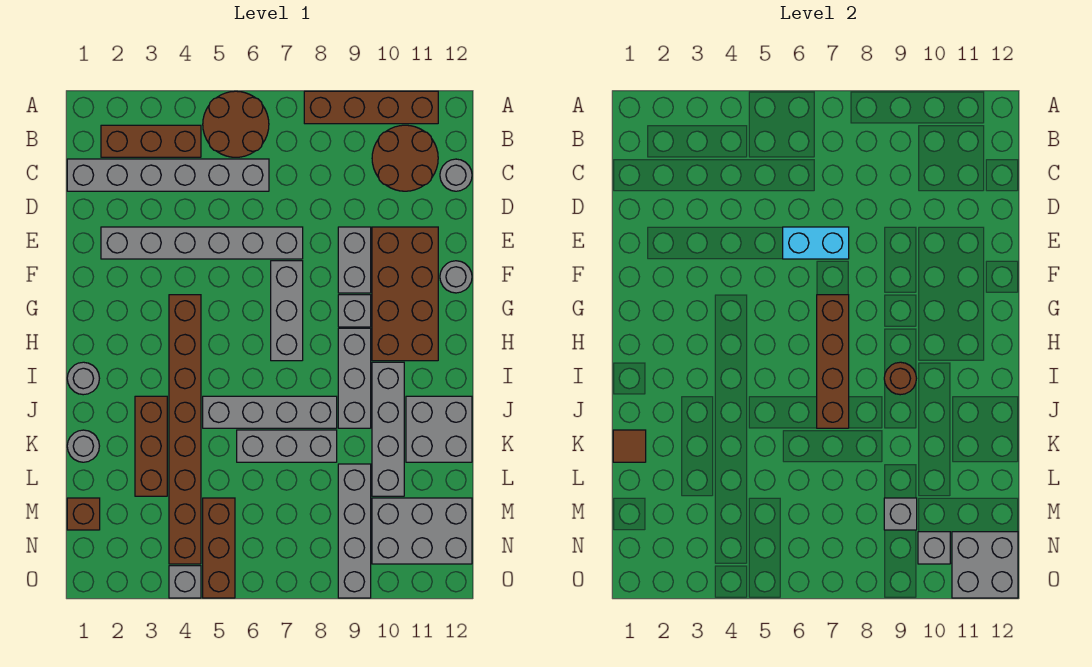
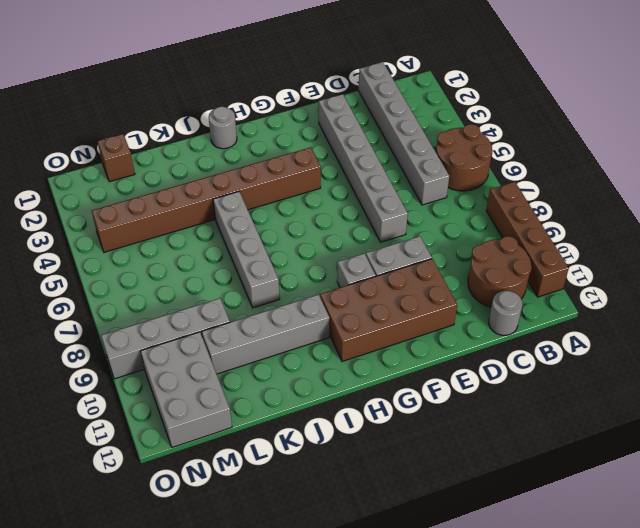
none -> brown 1x3 brick [101,125,201,157]
none -> grey 1x3 brick [271,261,303,361]
none -> grey 1x1 round brick [440,261,472,293]
none -> grey 1x3 brick [338,328,371,428]

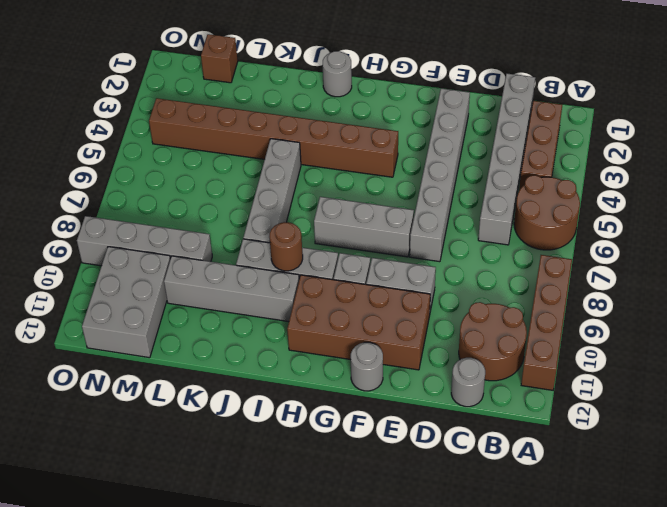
none -> brown 1x3 brick [135,396,167,496]
none -> grey 2x2 brick [406,396,472,462]
none -> grey 1x1 round brick [67,430,99,462]
none -> grey 1x3 brick [237,430,337,462]

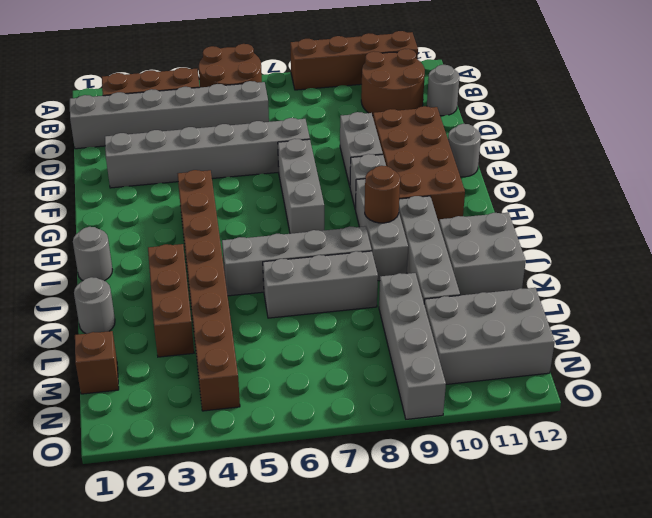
none -> brown 1x3 brick [203,498,235,598]
none -> grey 1x1 brick [169,566,201,598]
none -> cyan 1x2 brick [783,227,849,259]
none -> brown 1x4 brick [817,295,849,428]

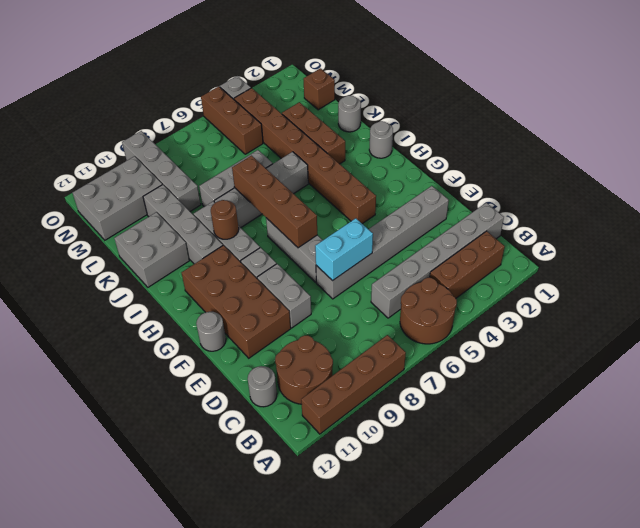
none -> brown 1x1 tile [613,430,646,462]
none -> grey 1x1 brick [884,498,917,530]
none -> grey 1x1 brick [918,532,950,564]
none -> grey 2x2 brick [952,532,1018,598]

